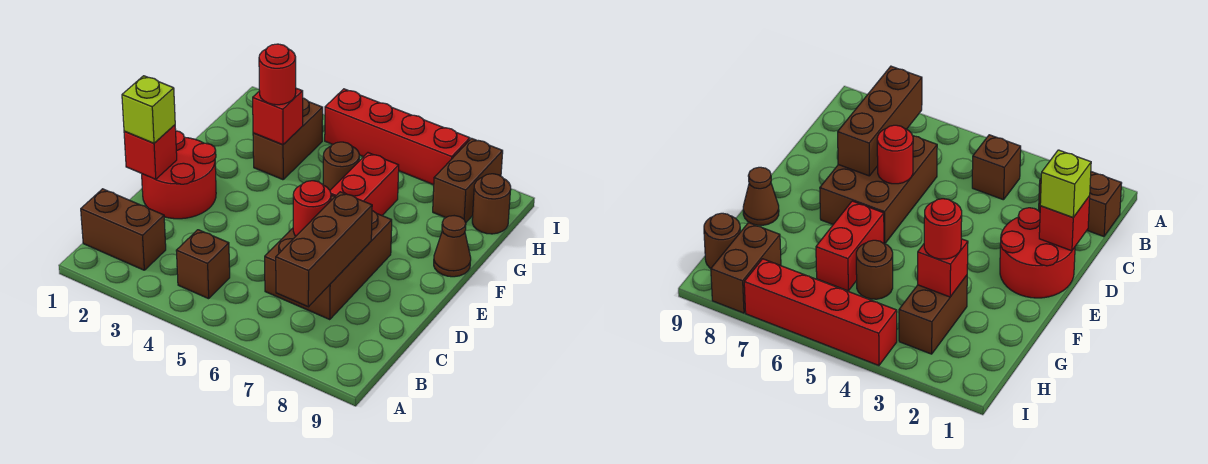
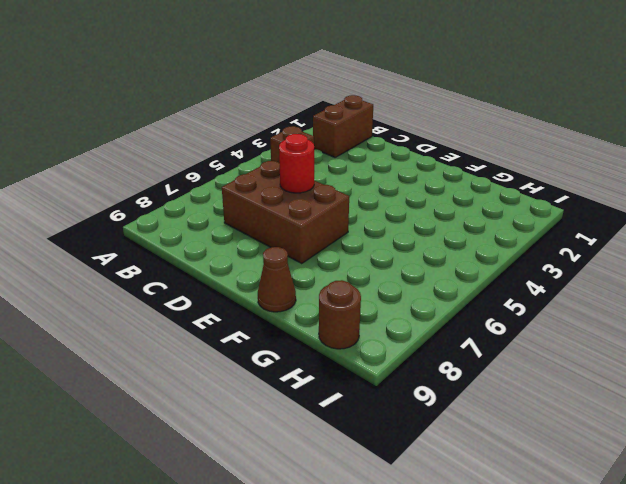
none -> red 2x2 round brick [142,131,216,219]
none -> red 1x2 brick [330,153,399,215]
none -> brown 1x2 brick [253,98,323,180]

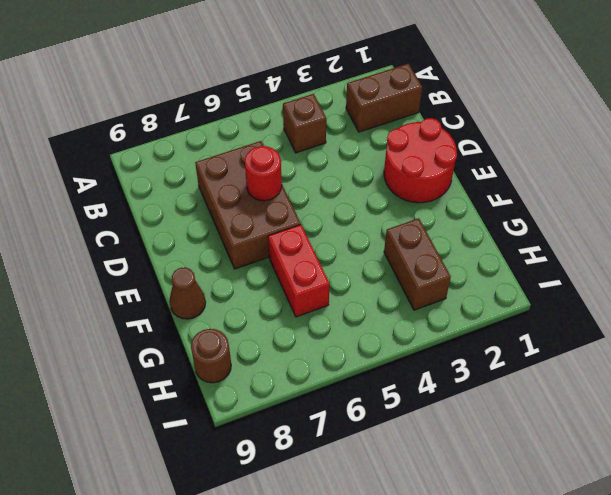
none -> brown 1x1 round brick [323,142,359,190]
none -> brown 1x2 brick [433,138,503,223]
none -> red 1x4 brick [325,89,470,185]

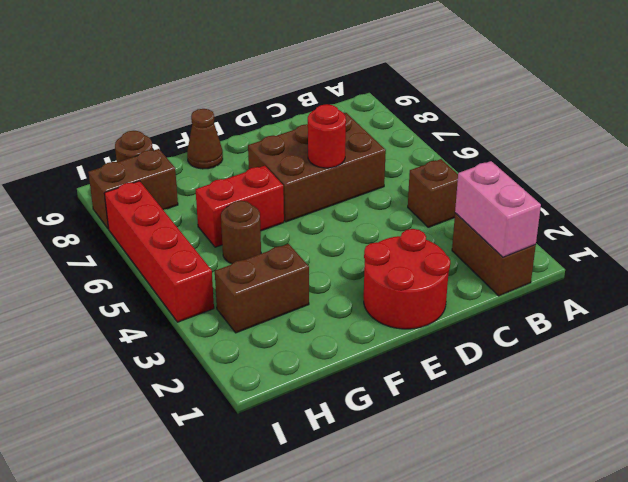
pink 1x2 brick [455,161,541,257] -> none
none -> brown 1x3 brick [276,192,372,307]
none -> red 1x1 brick [124,125,177,179]
none -> red 1x1 brick [253,88,303,145]

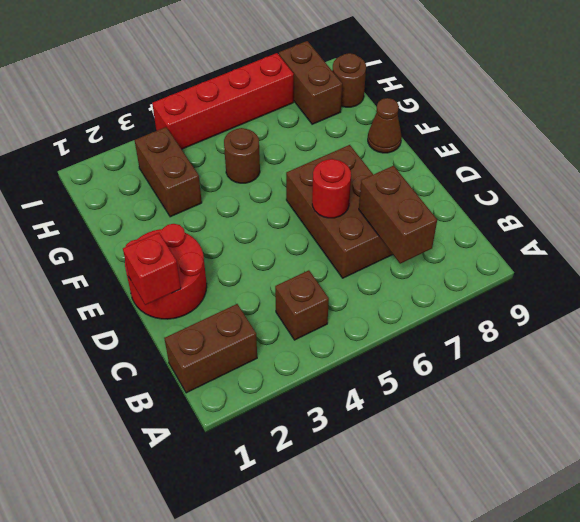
brown 1x2 brick [359,166,437,264] -> brown 1x3 brick [276,192,372,307]
none -> red 1x2 brick [330,153,399,215]
none -> red 1x1 brick [253,88,303,145]
none -> lime 1x1 brick [122,76,175,143]

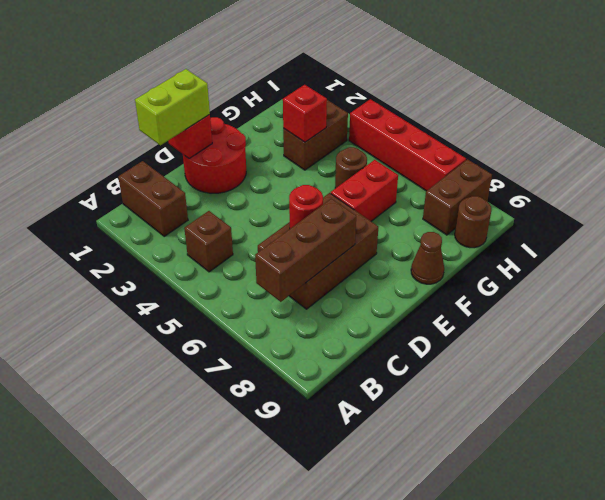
lime 1x2 brick [135,69,210,145] -> lime 1x1 brick [122,76,175,143]
none -> red 1x1 round brick [259,44,296,105]

